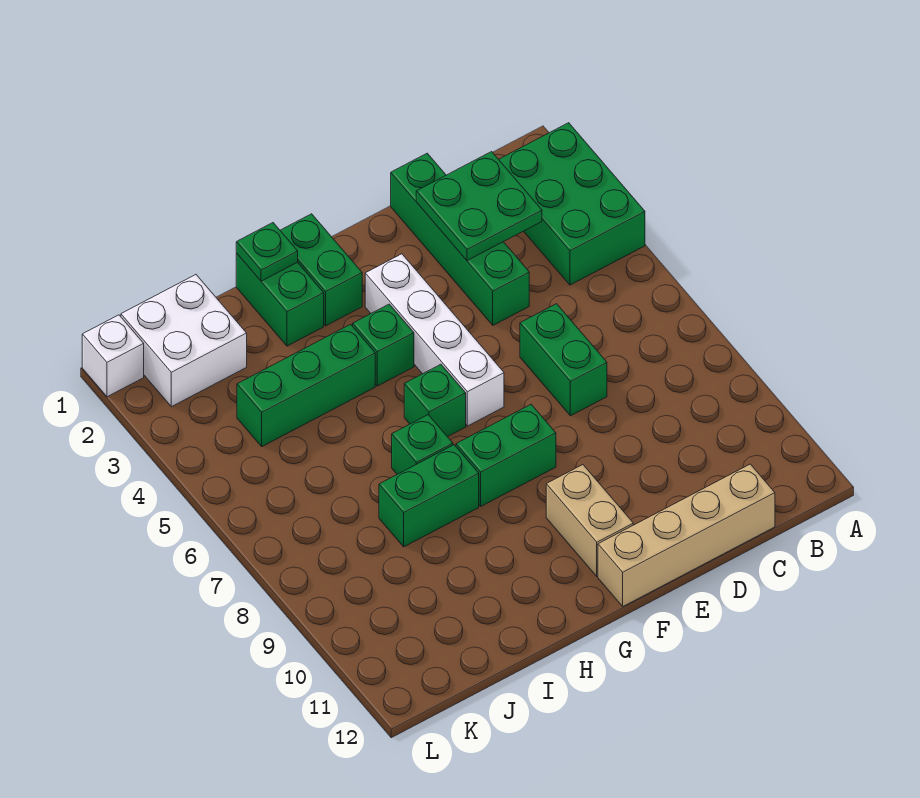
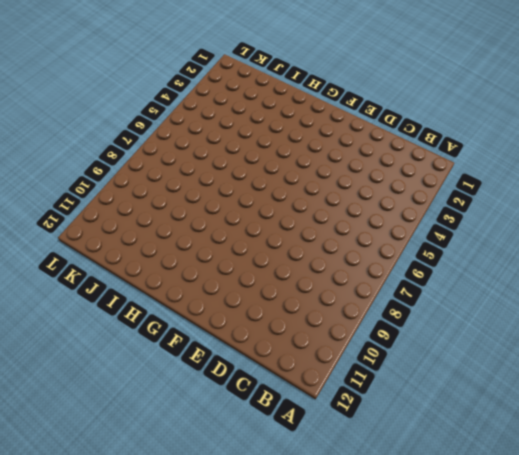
none -> green 2x3 brick [499,123,645,285]
none -> tan 1x4 brick [598,464,775,606]
none -> green 1x4 brick [391,153,529,325]

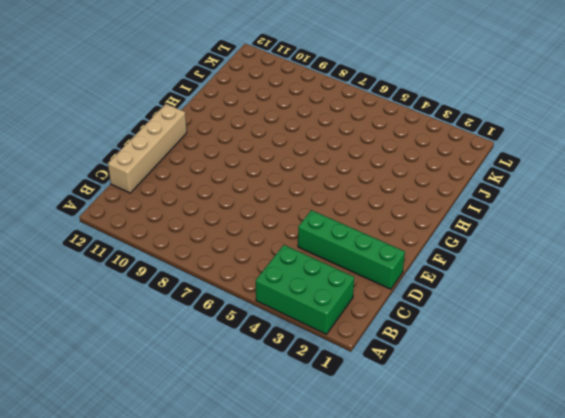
none -> green 1x2 brick [520,304,607,416]
none -> white 1x4 brick [365,254,504,426]
none -> green 1x2 brick [456,405,556,506]

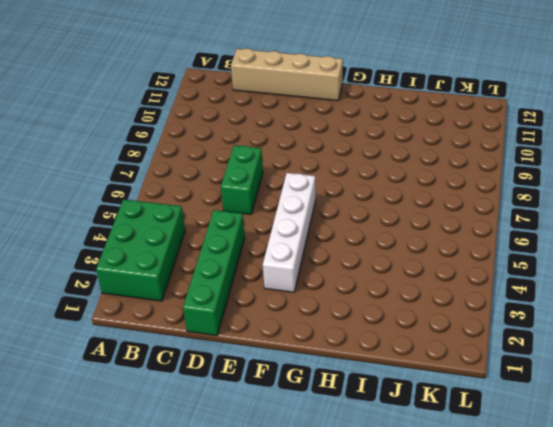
none -> green 1x2 brick [456,405,556,506]
none -> tan 1x2 brick [546,465,633,576]
none -> green 1x2 brick [280,214,362,326]

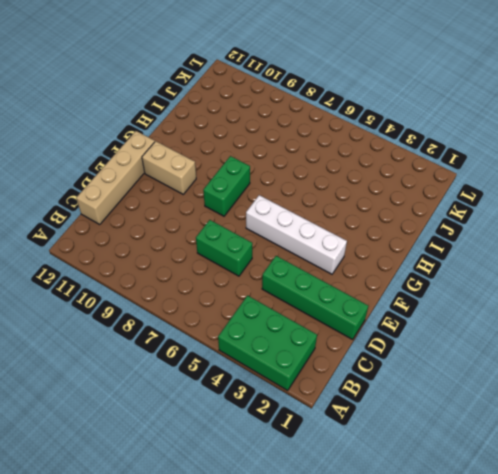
none -> green 1x2 brick [280,214,362,326]
none -> green 1x1 brick [353,304,414,386]
none -> green 1x1 brick [404,364,466,437]

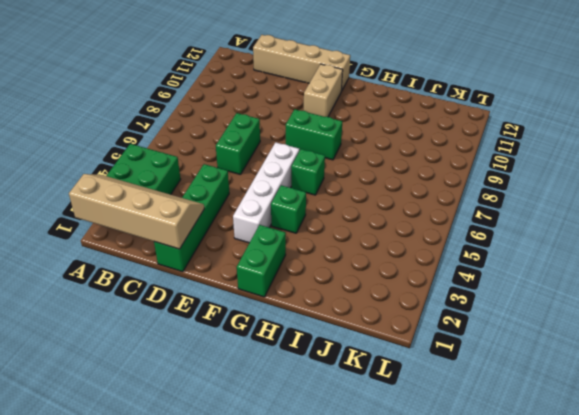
tan 2x4 slope [69,174,204,249] -> green 2x2 plate [416,152,542,261]
none -> green 1x2 brick [236,253,324,346]
none -> green 1x3 brick [237,324,375,446]
none -> green 1x1 brick [392,415,453,474]

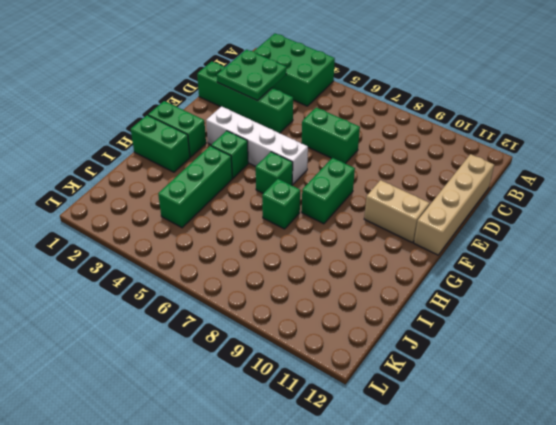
none -> green 1x2 brick [379,445,479,547]
none -> white 2x2 brick [121,275,247,407]
none -> white 1x1 brick [82,315,144,397]

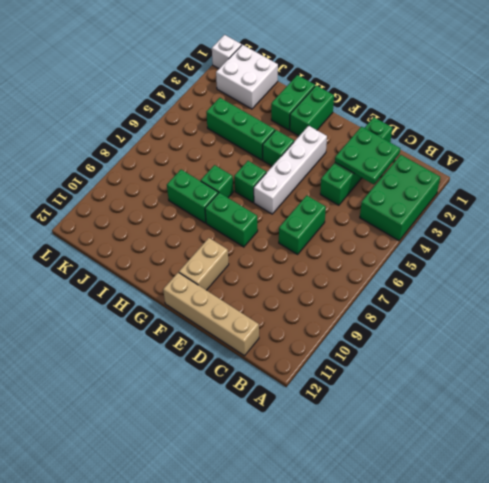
none -> green 1x1 plate [236,223,298,281]

